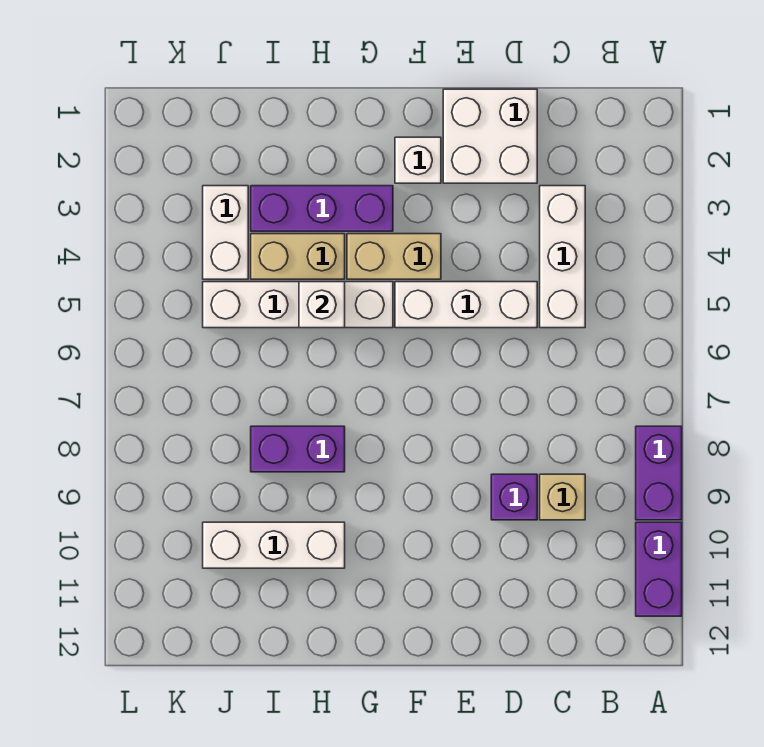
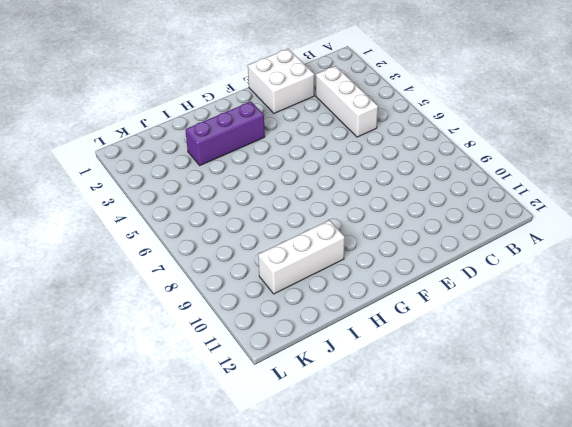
none -> purple 1x2 brick [636,426,682,520]
none -> purple 1x2 brick [636,522,682,616]
none -> tan 1x1 brick [540,474,585,520]

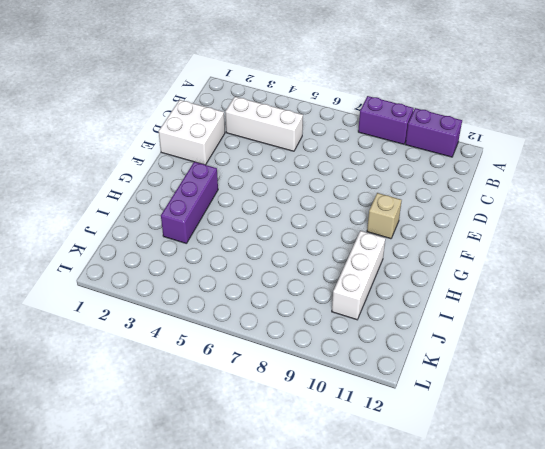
tan 1x1 brick [367,193,402,239] -> tan 1x1 brick moved to [540,474,585,520]
none -> white 1x3 brick [395,282,537,328]
none -> purple 1x1 brick [491,474,537,520]
none -> white 1x1 brick [395,137,441,183]

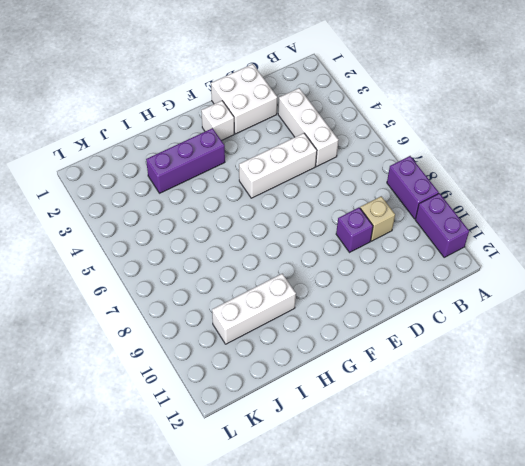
none -> tan 1x2 brick [347,234,441,279]
none -> white 1x4 brick [203,282,393,328]
none -> tan 1x2 brick [251,234,345,279]

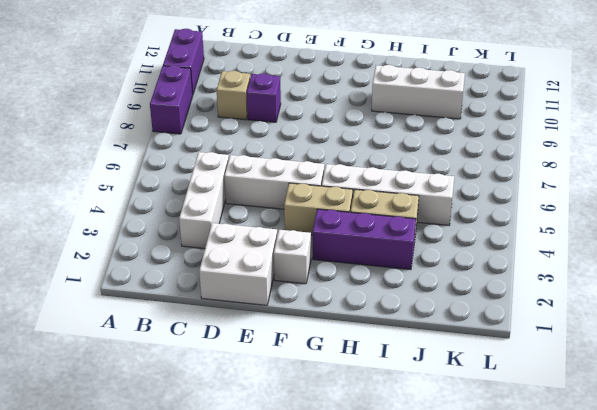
none -> purple 1x2 brick [251,426,345,472]
none -> white 1x2 brick [203,186,248,279]
none -> white 1x1 brick [299,282,345,328]

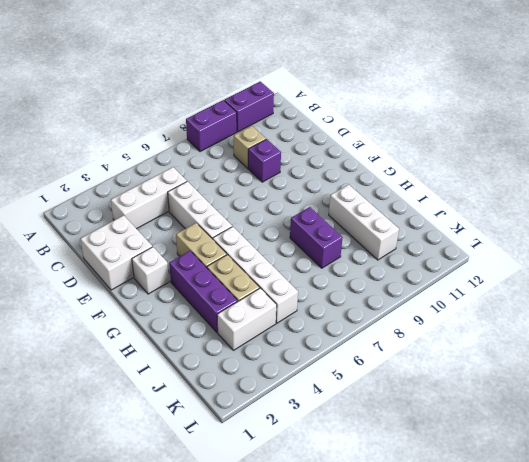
none -> white 1x1 brick [299,282,345,328]

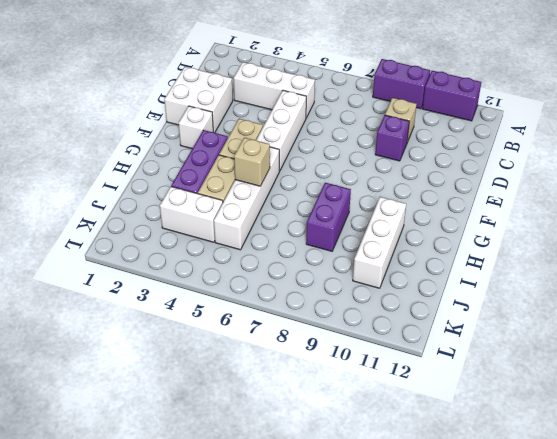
tan 1x1 brick [234,138,270,186] -> white 1x1 brick [299,282,345,328]

